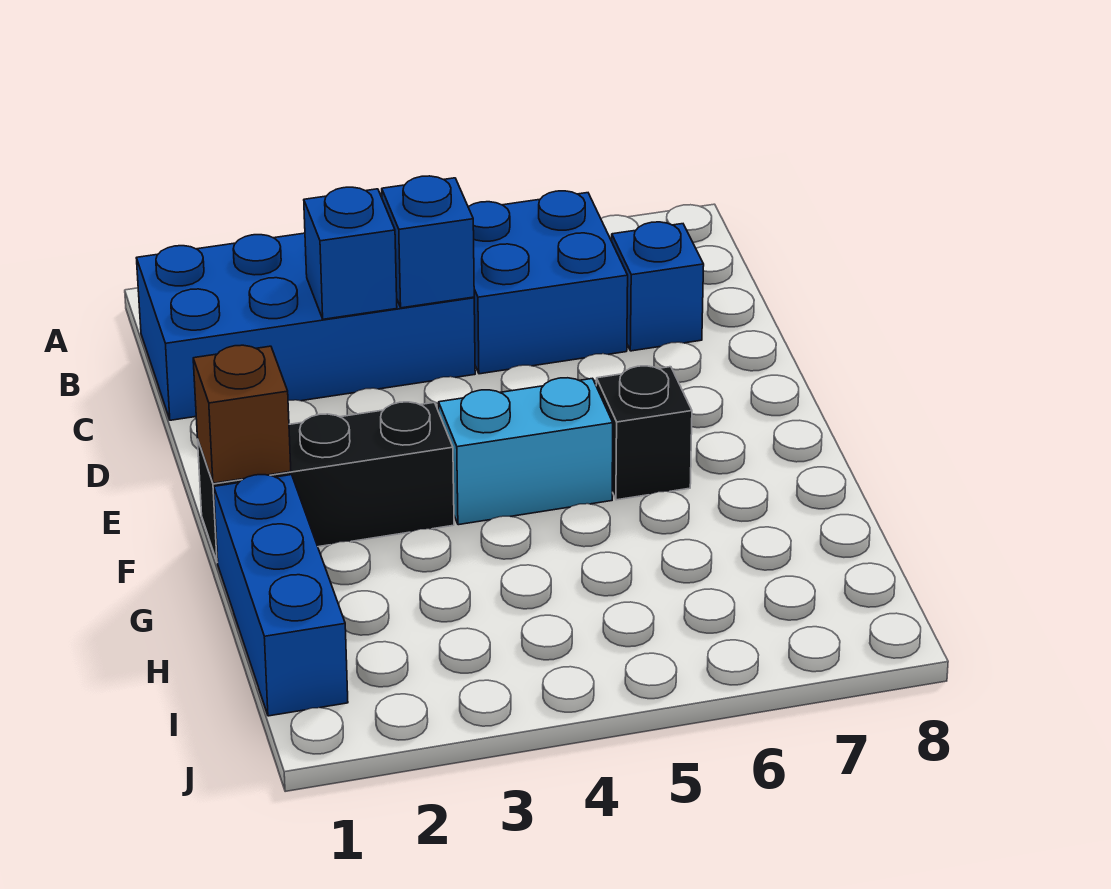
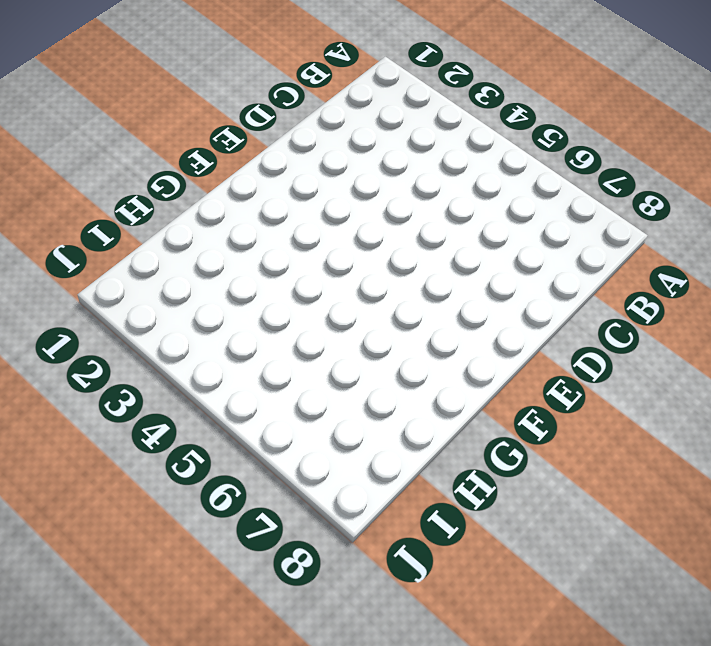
none -> blue 2x4 brick [137,233,475,420]
none -> blue 2x2 brick [468,191,628,374]

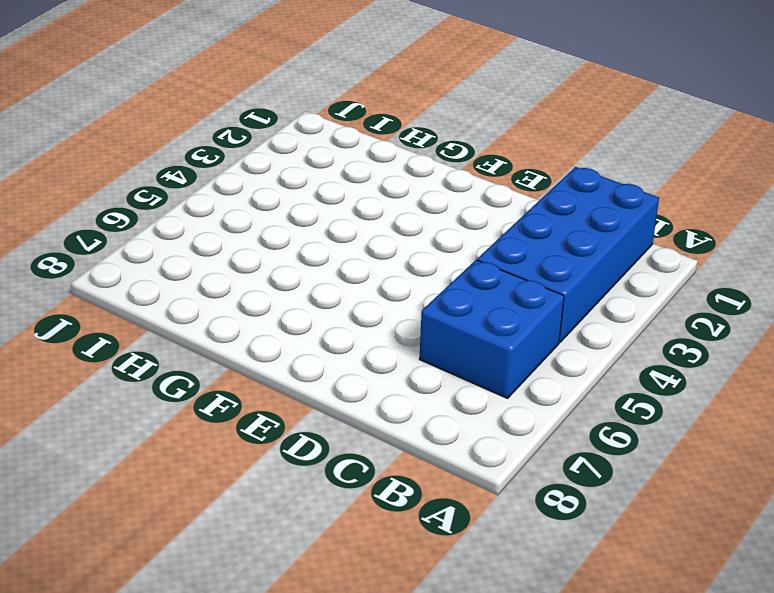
none -> blue 1x1 brick [612,222,704,351]
none -> black 1x3 brick [198,402,454,562]

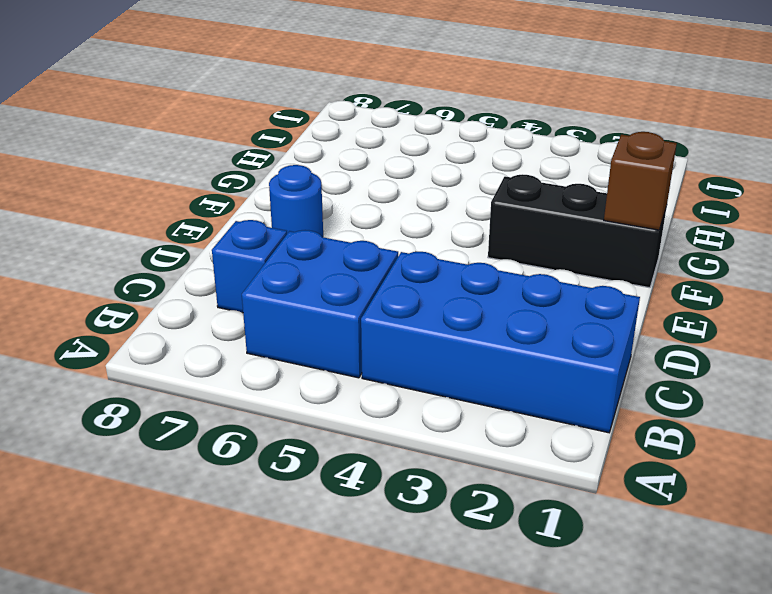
blue 1x1 round brick [269,165,323,237] -> none
none -> cyan 1x2 brick [439,378,613,525]
none -> black 1x1 brick [596,366,692,500]

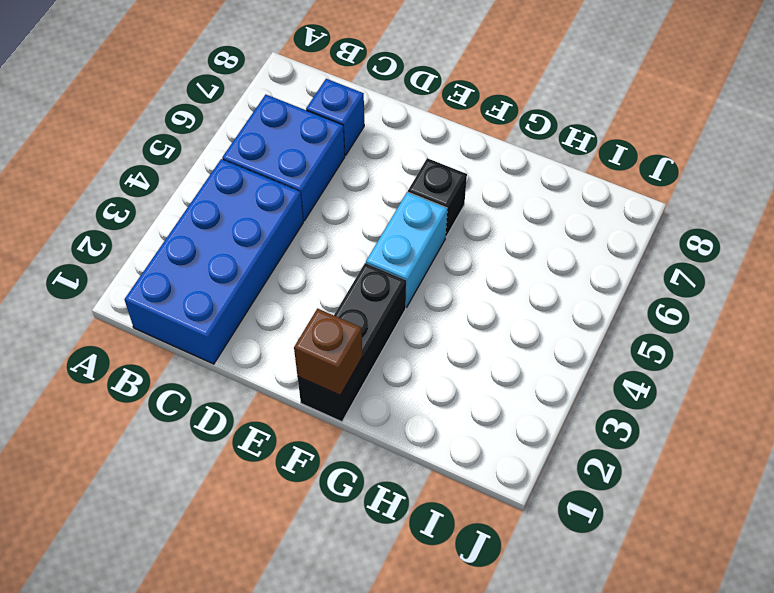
none -> blue 1x3 brick [214,475,348,716]
none -> blue 1x1 brick [304,187,397,319]

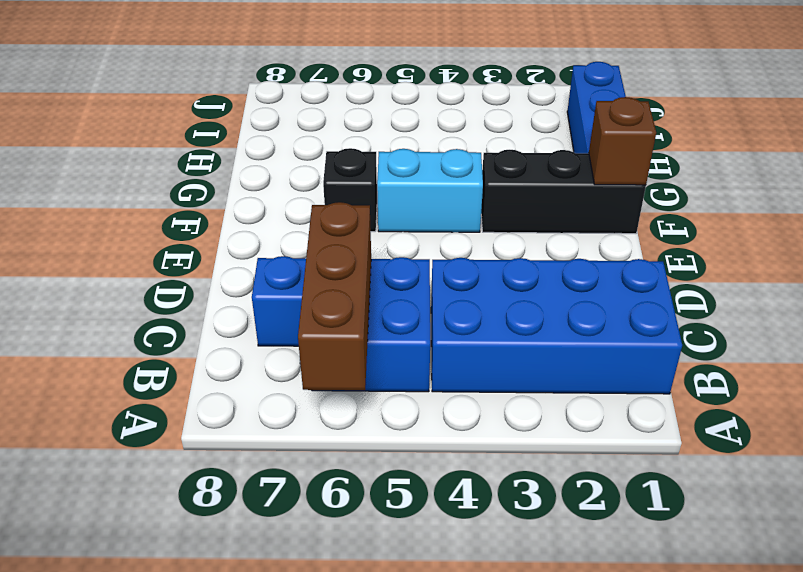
brown 1x3 brick [298,202,371,390] -> none
none -> blue 1x1 brick [304,187,397,319]
none -> blue 1x1 brick [382,176,474,308]

